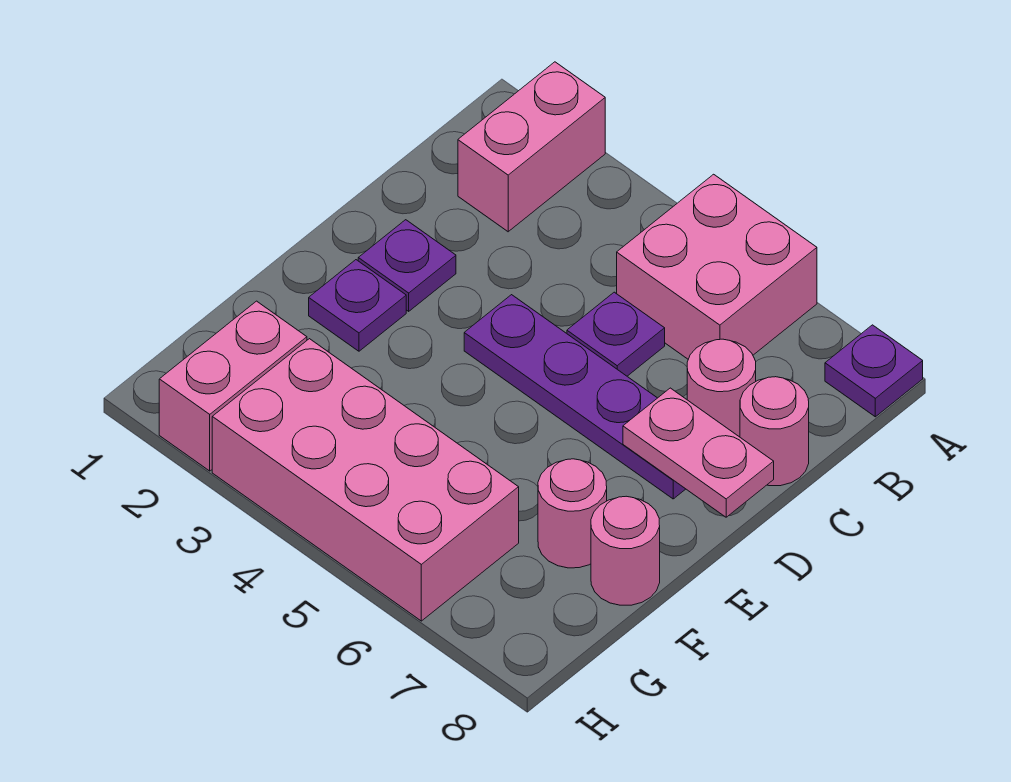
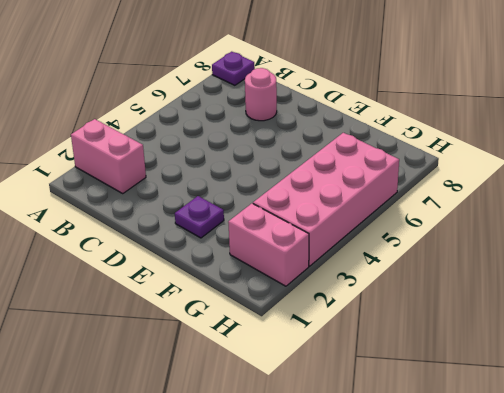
none -> pink 2x2 brick [617,174,817,359]
none -> purple 1x1 plate [567,292,665,376]
none -> pink 1x1 round brick [740,377,809,486]

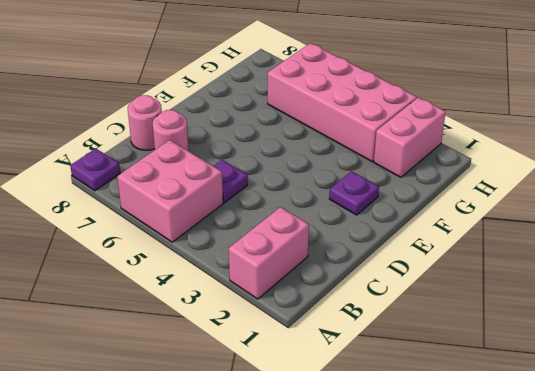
none -> purple 1x1 plate [358,220,456,311]
none -> purple 1x4 plate [464,295,685,499]
none -> pink 1x1 round brick [538,459,607,568]

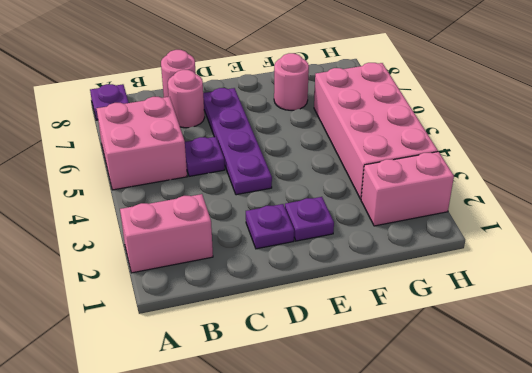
none -> pink 1x1 round brick [591,496,660,605]
none -> pink 1x2 plate [623,388,774,517]

